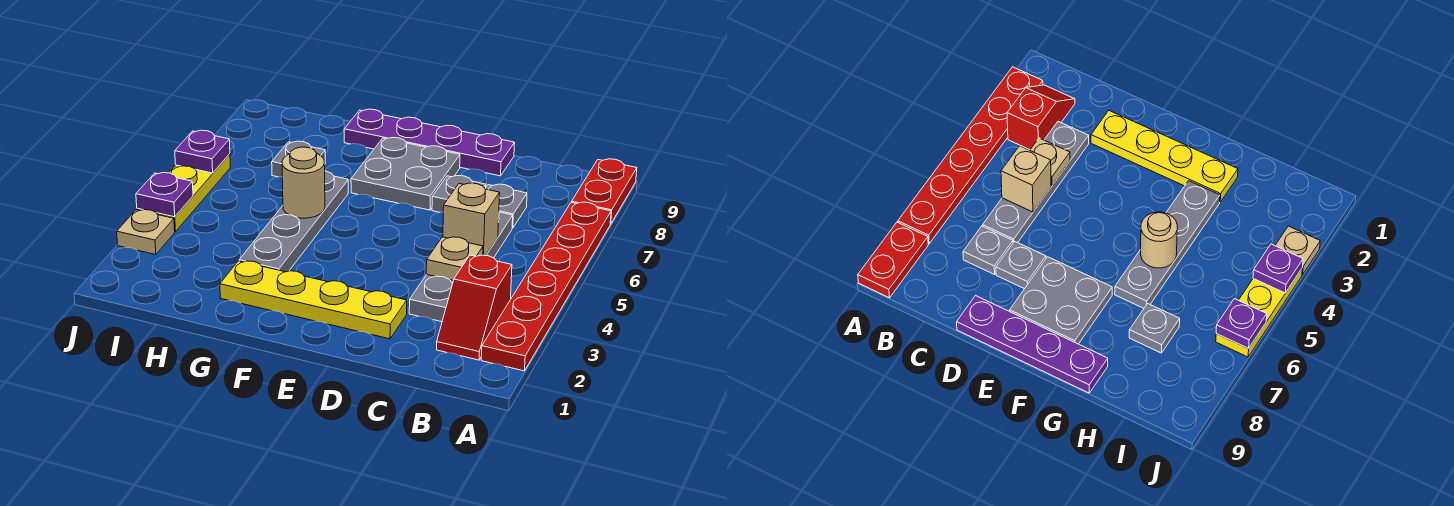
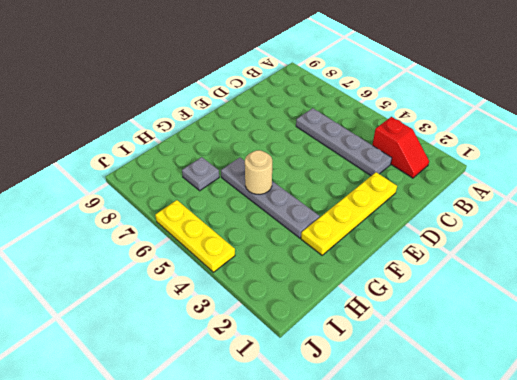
none -> red 1x6 plate [481,202,611,371]
none -> red 1x2 plate [572,159,637,224]
none -> grey 1x1 plate [485,184,527,228]

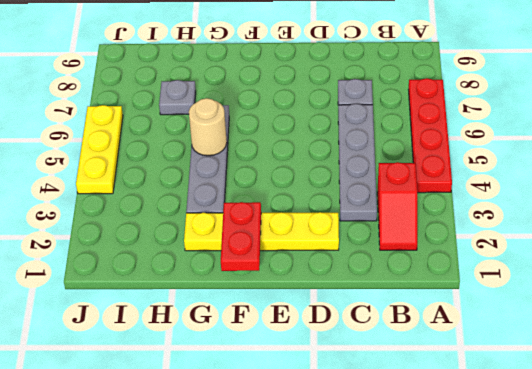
red 1x4 plate [408,78,452,193] -> red 1x6 plate [481,202,611,371]
red 1x2 plate [221,202,261,271] -> red 1x2 plate moved to [572,159,637,224]
none -> grey 1x1 plate [432,176,486,212]
none -> purple 1x4 plate [344,109,515,176]
none -> grey 2x2 plate [351,138,460,210]

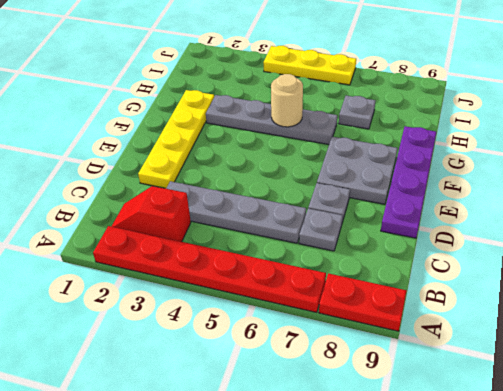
none -> tan 1x1 plate [117,210,175,255]
none -> tan 1x1 plate [426,237,483,280]
none -> tan 1x1 brick [443,183,500,256]

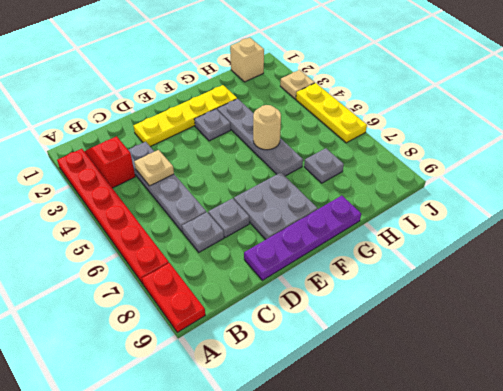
grey 1x1 plate [194,109,231,141] -> none
tan 1x1 brick [230,38,264,82] -> tan 1x1 brick moved to [443,183,500,256]
none -> purple 1x1 plate [136,173,193,217]
none -> purple 1x1 plate [175,130,230,173]

